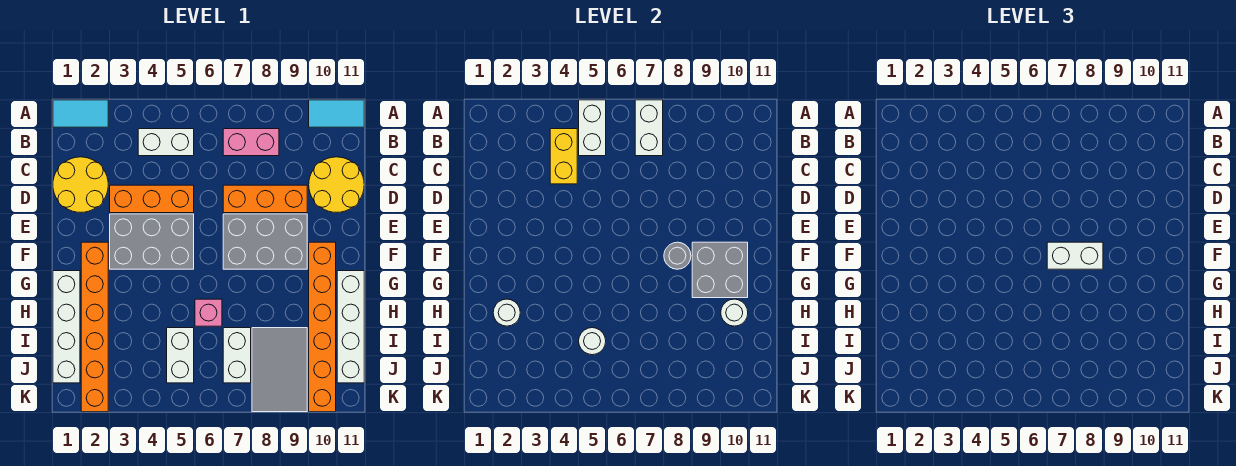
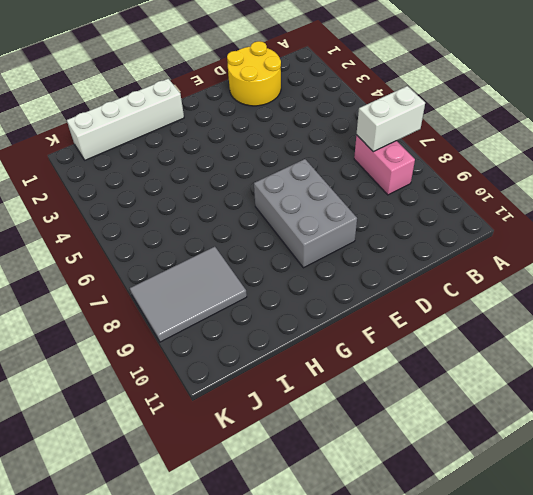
none -> cyan 1x2 tile [53,100,108,127]
none -> cyan 1x2 tile [309,100,364,127]
none -> white 1x2 brick [138,129,194,156]

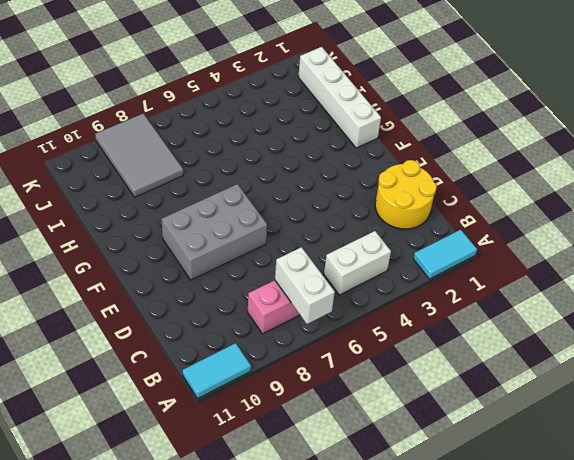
none -> yellow 2x2 round brick [309,157,364,212]
none -> orange 1x3 brick [110,185,194,213]
none -> orange 1x3 brick [223,185,307,213]

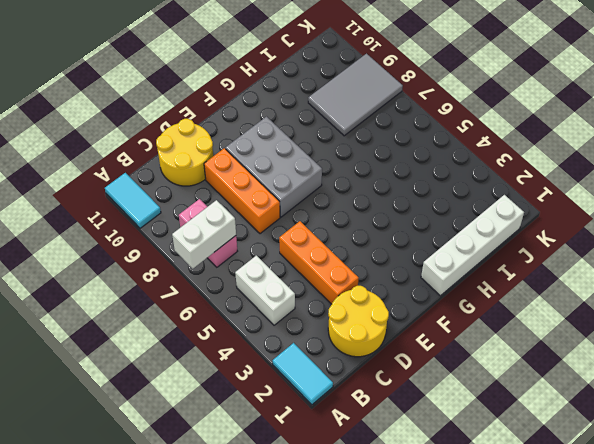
none -> grey 2x3 brick [110,214,194,269]
none -> orange 1x6 brick [81,242,108,412]
none -> orange 1x6 brick [309,242,336,412]

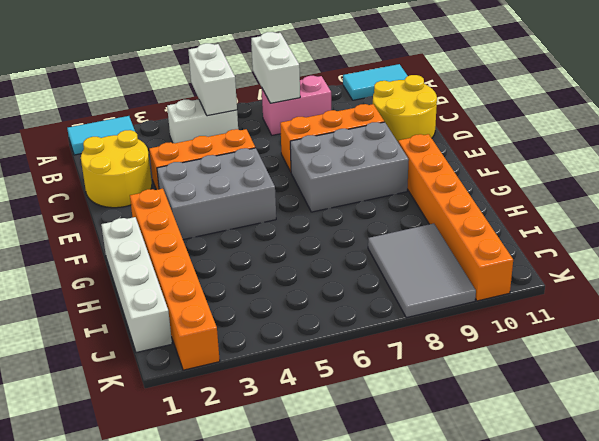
none -> white 1x4 brick [337,271,364,383]
none -> pink 1x1 brick [195,299,222,326]
none -> white 1x2 brick [167,328,194,383]

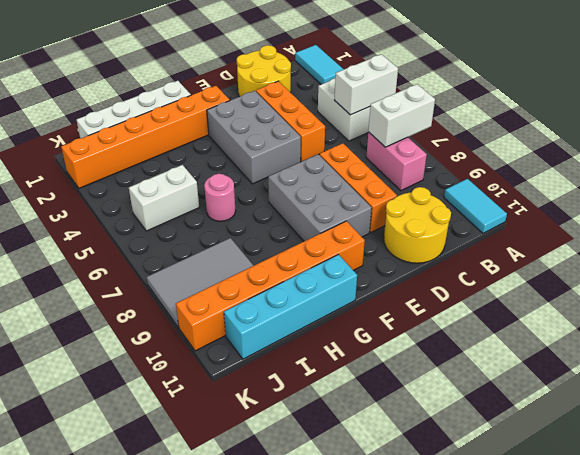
cyan 1x4 brick [224,255,357,359] -> white 1x4 brick [337,271,364,383]
pink 1x1 round brick [204,174,236,221] -> pink 1x1 brick [195,299,222,326]
none -> white 1x2 brick [223,328,251,383]
none -> yellow 1x2 brick [550,129,577,184]
none -> grey 1x1 round brick [664,242,691,269]

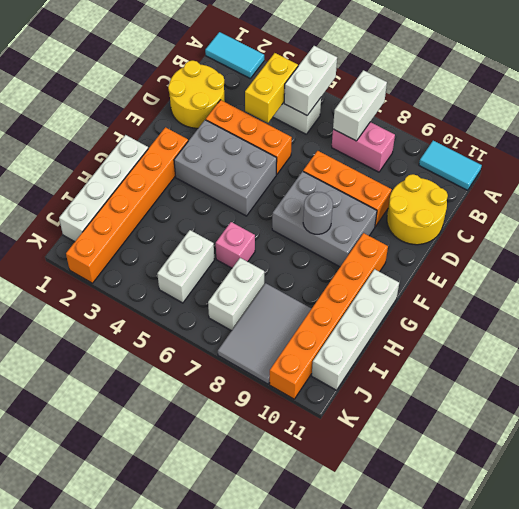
none -> grey 2x2 brick [692,242,748,298]
none -> white 1x1 round brick [493,299,520,326]
none -> white 1x1 round brick [721,299,748,326]

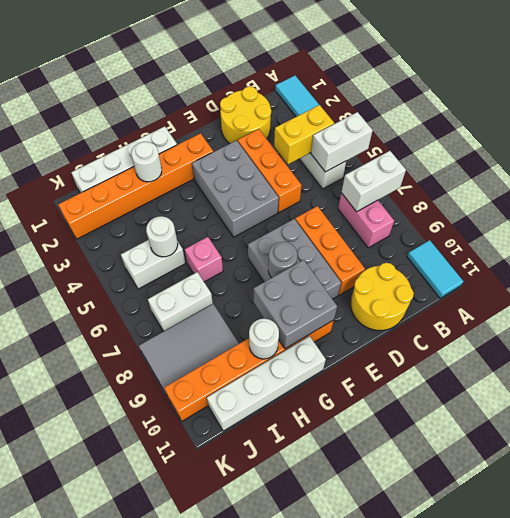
none -> white 1x2 brick [1047,242,1103,269]

